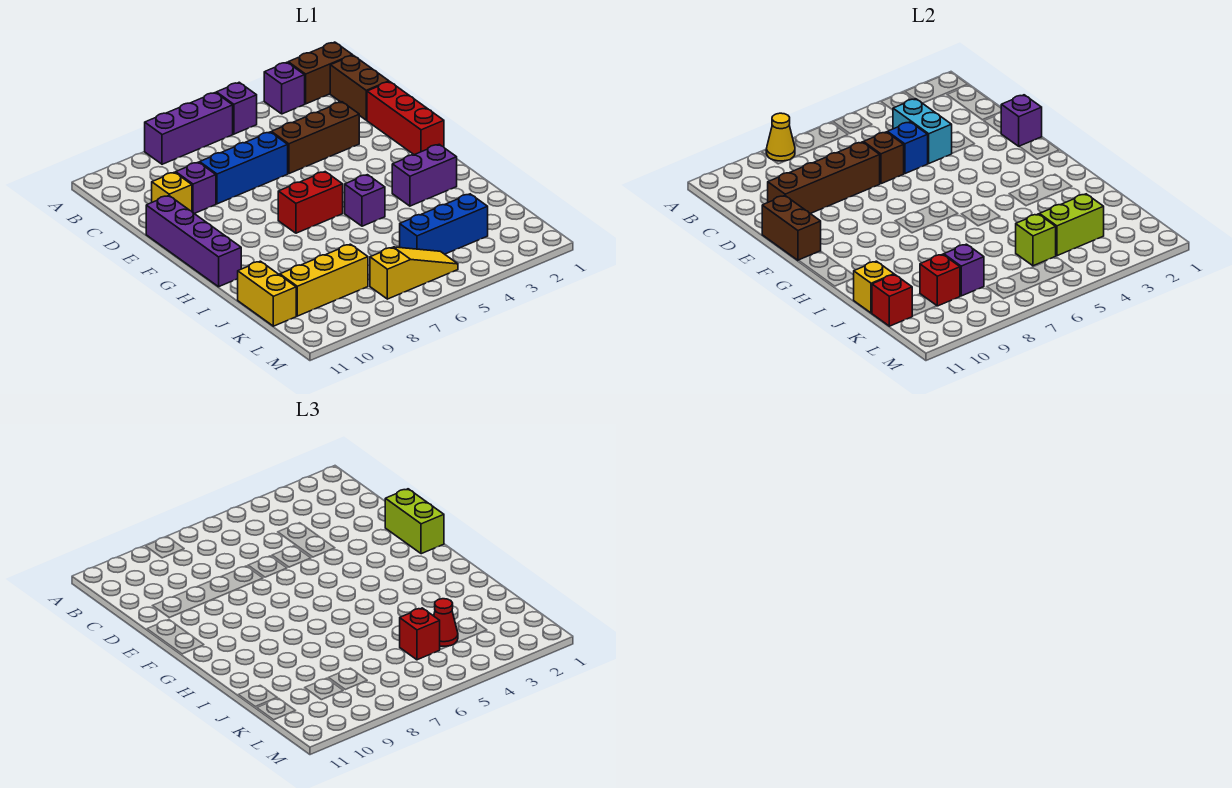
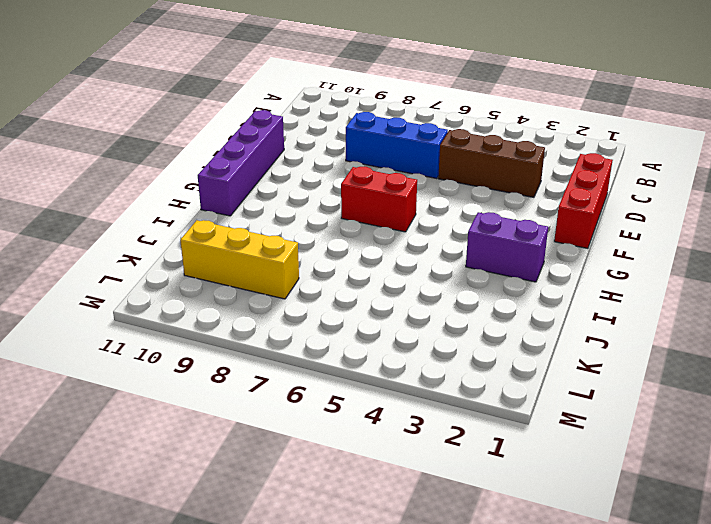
none -> brown 1x2 brick [288,42,352,104]
none -> purple 1x1 brick [264,62,305,114]
none -> purple 1x1 brick [216,82,257,134]
none -> purple 1x3 brick [145,93,233,164]

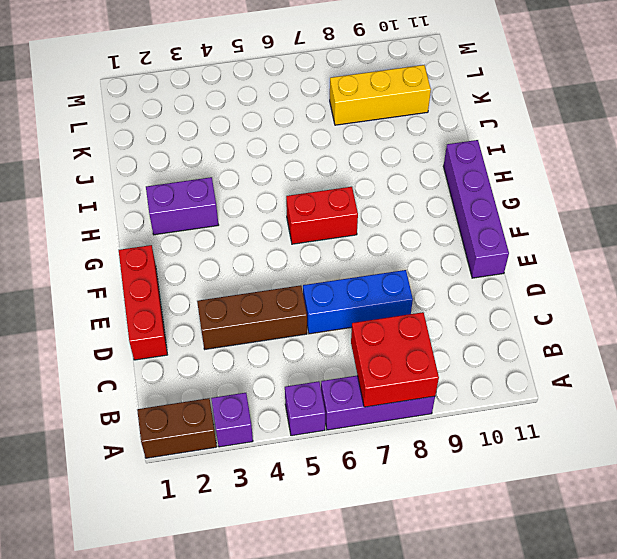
red 2x2 brick [351,312,439,407] -> yellow 1x1 cone [766,113,795,161]
none -> brown 1x2 brick [330,55,389,120]
none -> purple 1x1 brick [176,162,216,214]
none -> yellow 1x1 brick [152,172,192,211]
none -> purple 1x1 brick [345,175,385,226]

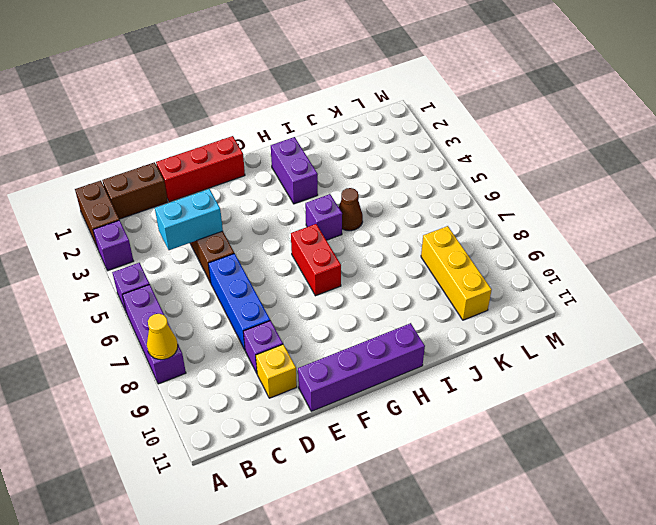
brown 1x1 cone [339,188,363,231] -> none
none -> yellow 1x2 brick [238,261,296,326]
none -> blue 1x3 brick [400,194,488,254]
none -> yellow 1x3 slope [370,247,458,299]
none -> blue 1x1 brick [887,122,928,174]

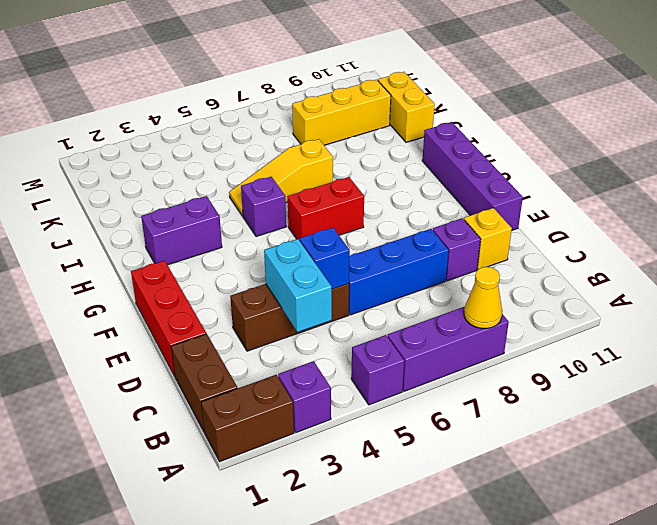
yellow 1x3 slope [229,139,333,216] -> yellow 1x3 slope moved to [370,247,458,299]
none -> blue 1x3 brick [400,194,488,254]
none -> brown 1x1 brick [863,132,904,184]
none -> brown 1x4 brick [768,142,880,214]
none -> purple 1x1 brick [1001,95,1042,146]

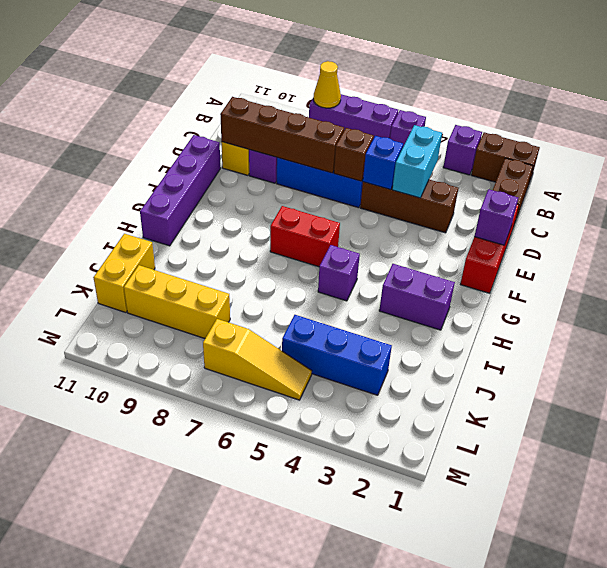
none -> brown 1x2 brick [762,196,821,260]
none -> yellow 1x1 brick [853,261,894,313]
none -> lime 1x2 brick [1039,194,1104,256]
none -> lime 1x1 brick [1016,214,1056,266]

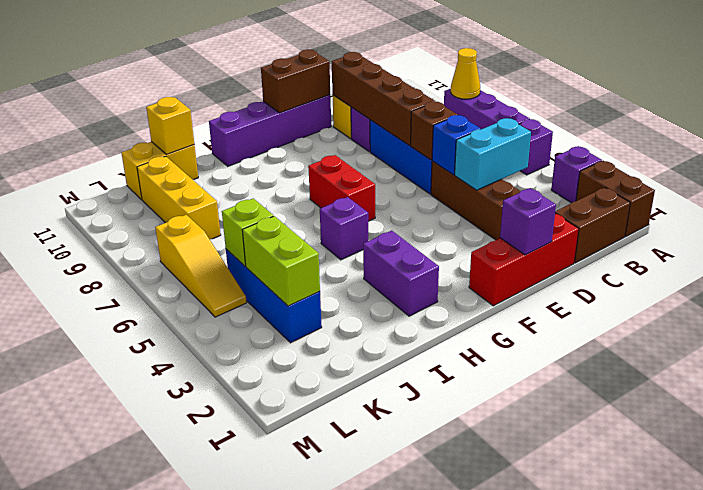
none -> purple 1x1 brick [944,244,984,296]
none -> red 1x1 brick [920,254,960,306]
none -> red 1x1 brick [872,274,912,326]
none -> lime 1x2 brick [385,489,444,554]

